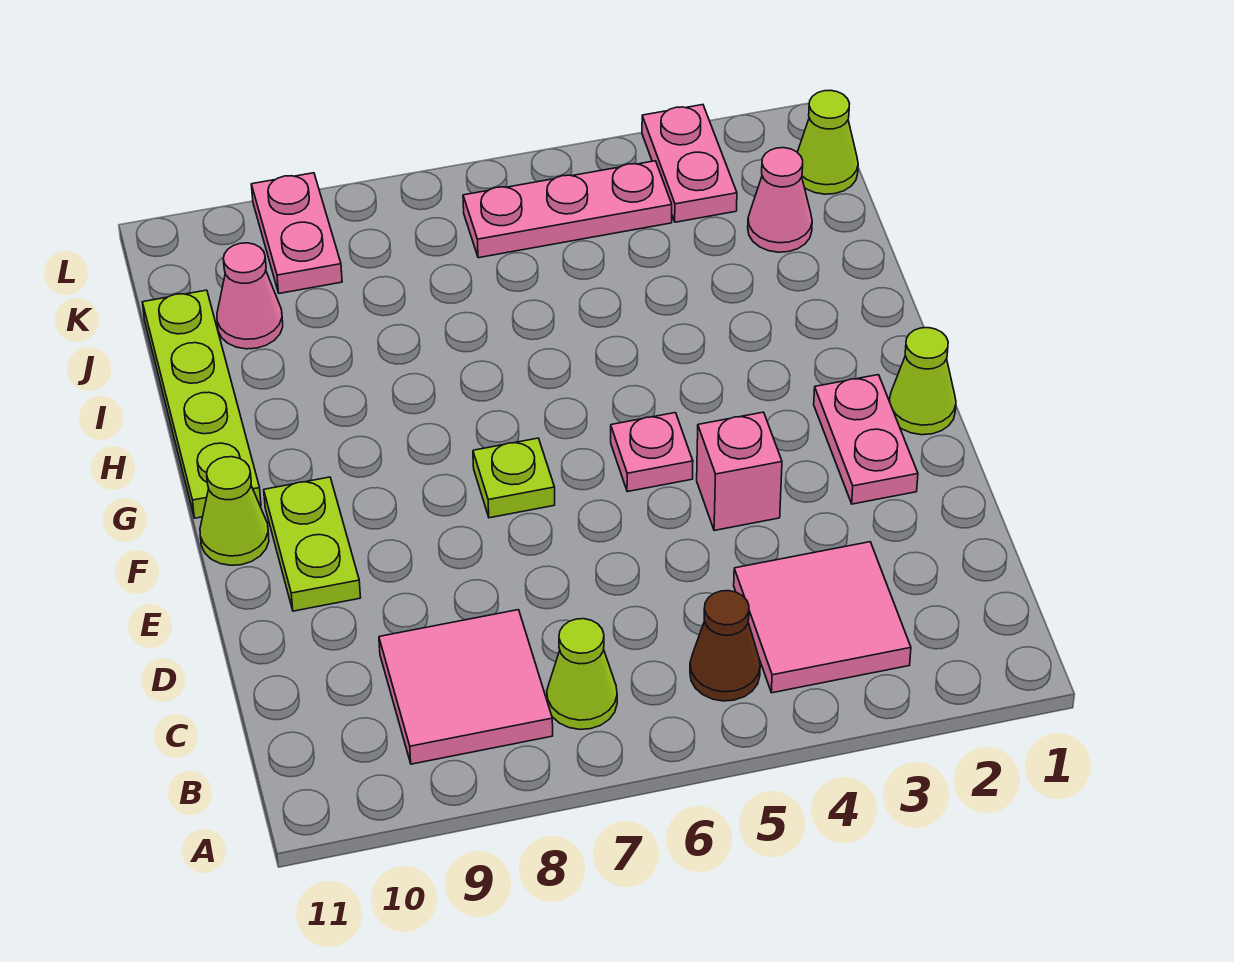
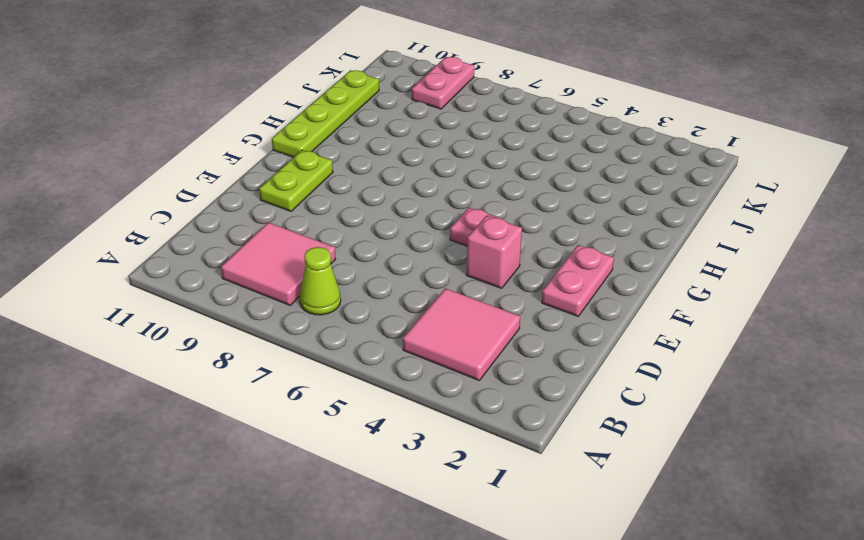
none -> brown 1x1 cone [690,591,760,701]
none -> lime 1x1 cone [889,328,956,435]
none -> lime 1x1 plate [473,438,555,518]

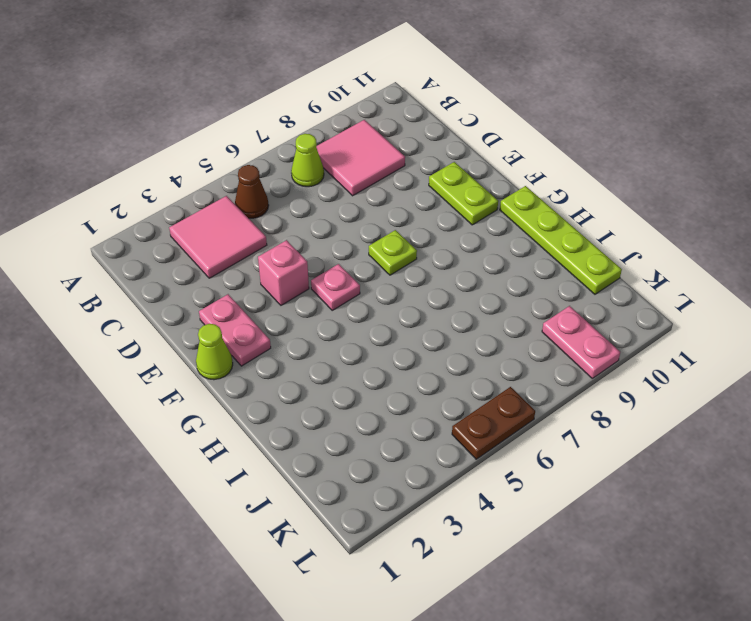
brown 1x2 plate [452,387,535,459] -> none
none -> lime 1x1 cone [200,457,269,565]
none -> pink 1x1 cone [748,148,812,252]
none -> pink 1x1 cone [217,243,283,349]

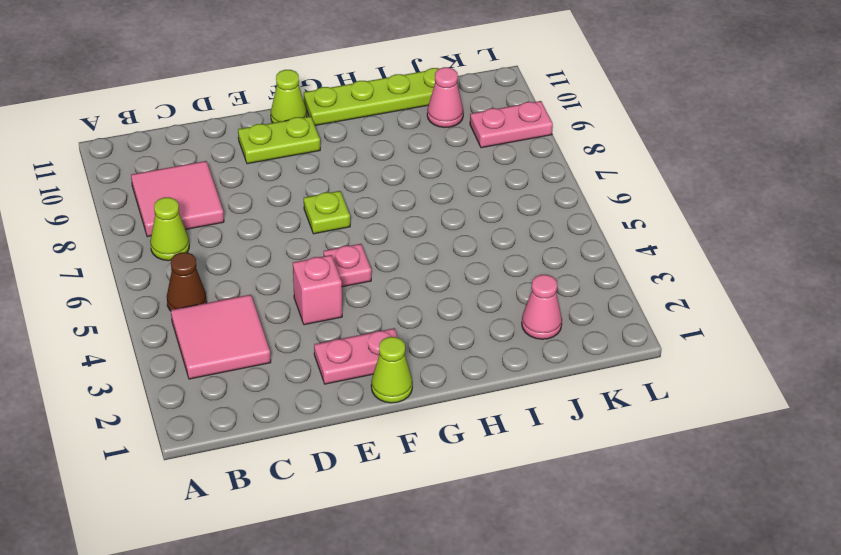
none -> lime 1x1 cone [797,90,858,194]
none -> pink 1x2 plate [642,105,737,222]
none -> pink 1x3 plate [463,161,672,258]

